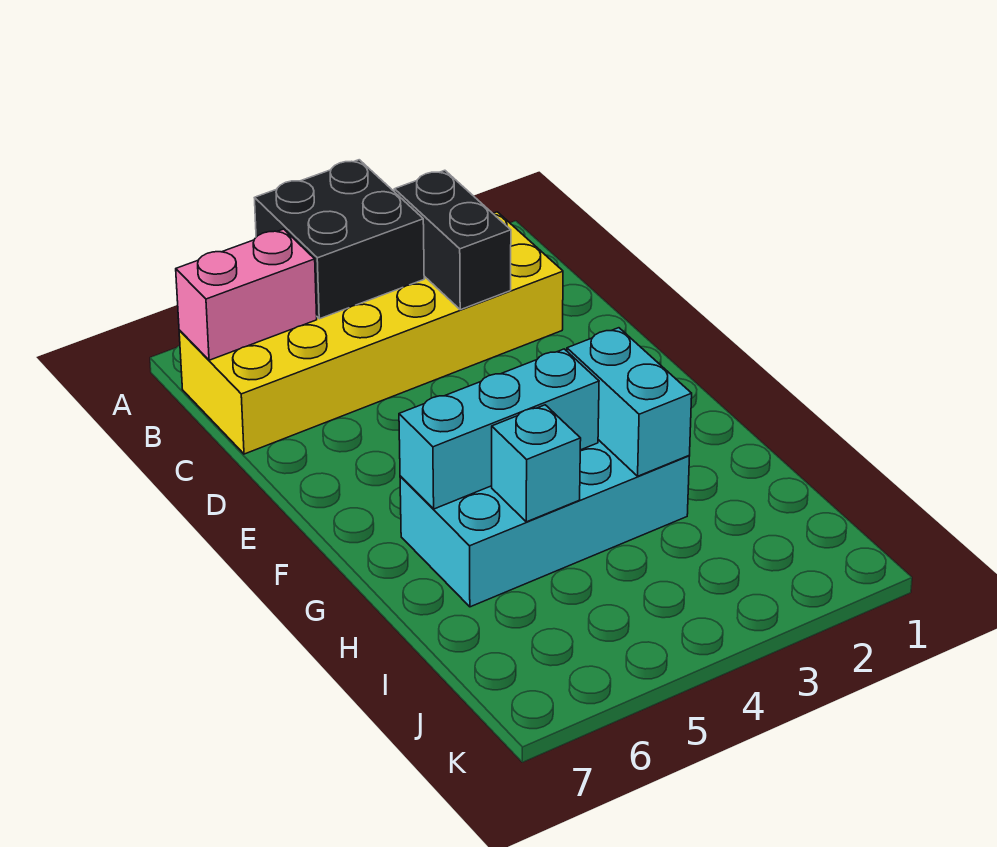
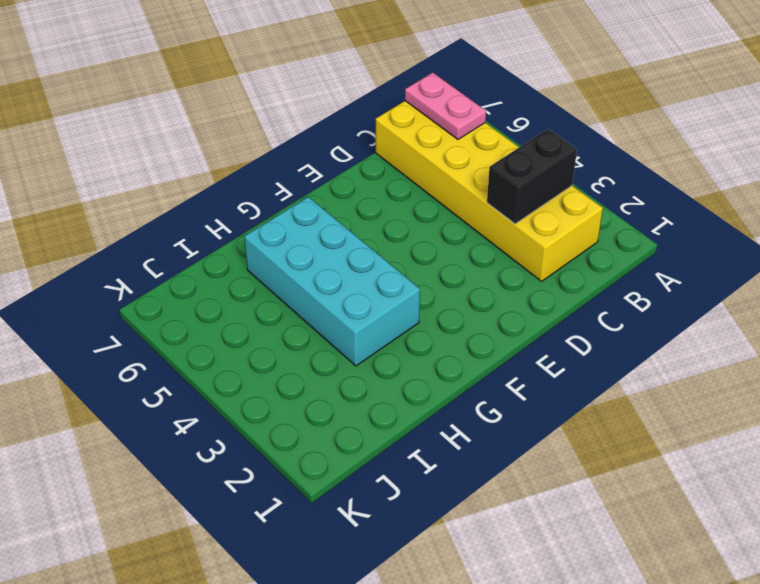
pink 1x2 plate [405,73,486,139] -> pink 1x2 brick [176,229,317,360]
none -> black 2x2 brick [255,160,424,319]
none -> cyan 1x2 brick [567,328,692,476]

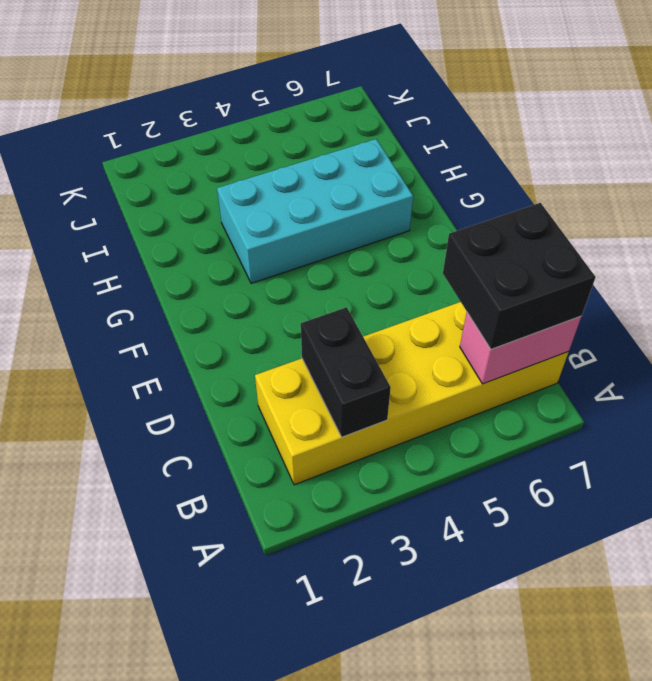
black 2x2 brick [443,203,596,349] -> black 2x2 brick moved to [255,160,424,319]
none -> cyan 1x2 brick [567,328,692,476]
none -> cyan 1x3 brick [399,349,599,509]

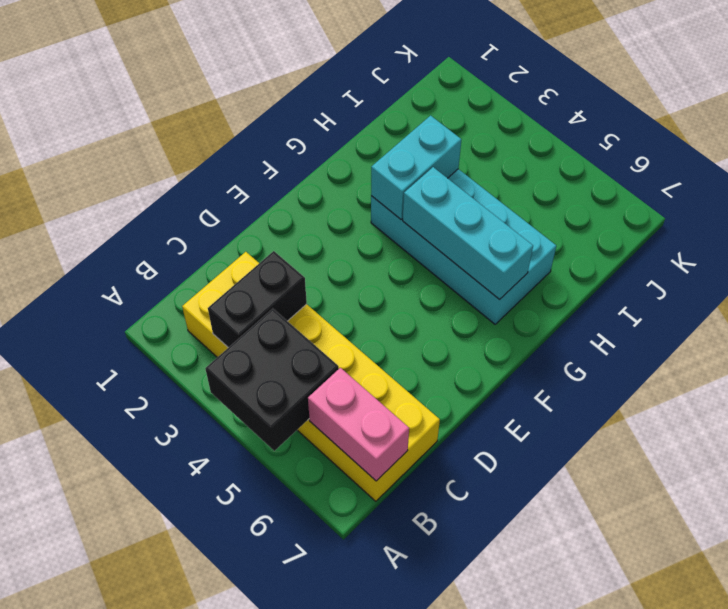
none -> cyan 1x1 brick [492,405,581,522]

